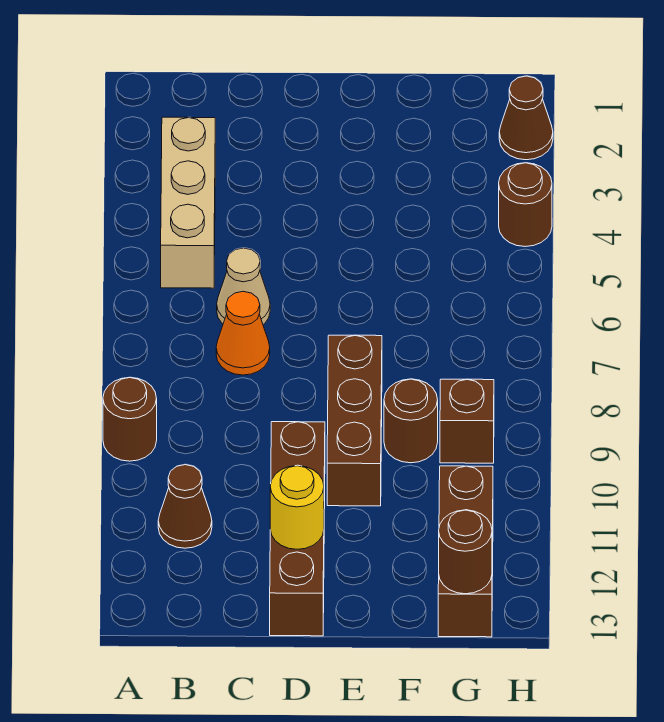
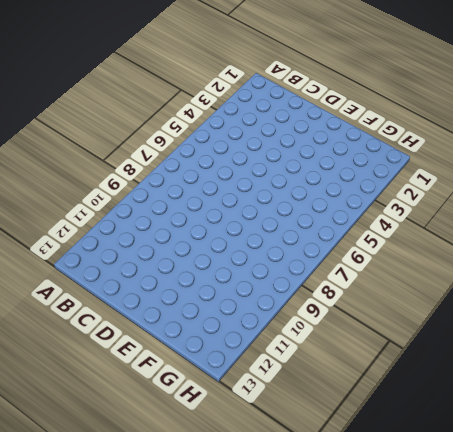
none -> brown 1x1 round brick [103,378,157,461]
none -> tan 1x3 brick [161,117,215,288]
none -> brown 1x1 cone [158,465,212,548]

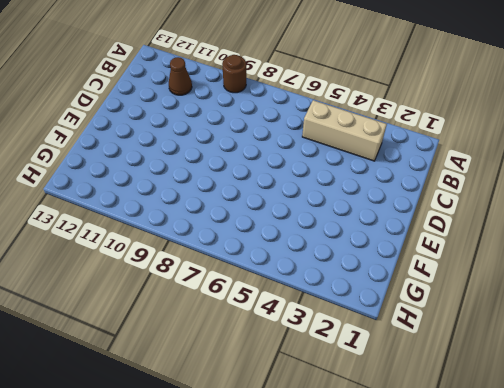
none -> tan 1x1 cone [217,248,270,324]
none -> orange 1x1 cone [216,291,270,375]
none -> brown 1x4 brick [270,422,325,636]

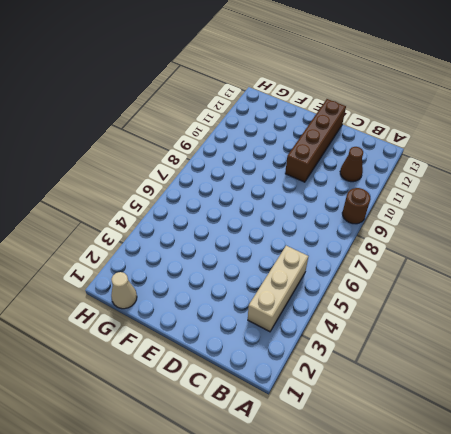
tan 1x1 cone [111,272,137,309] -> tan 1x1 cone moved to [217,248,270,324]
none -> orange 1x1 cone [216,291,270,375]
none -> brown 1x3 brick [327,335,382,506]
none -> brown 1x1 round brick [384,379,438,463]

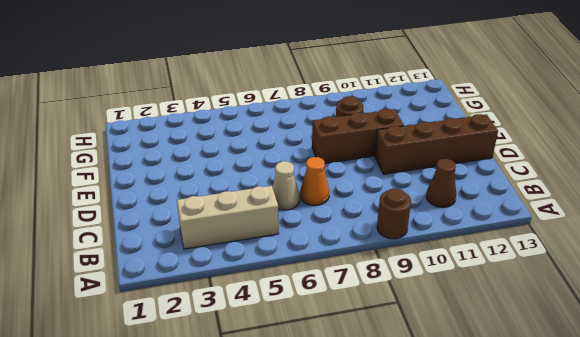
none -> brown 1x1 brick [440,379,494,463]
none -> brown 1x3 brick [438,466,493,637]
none -> brown 1x1 cone [499,76,553,160]

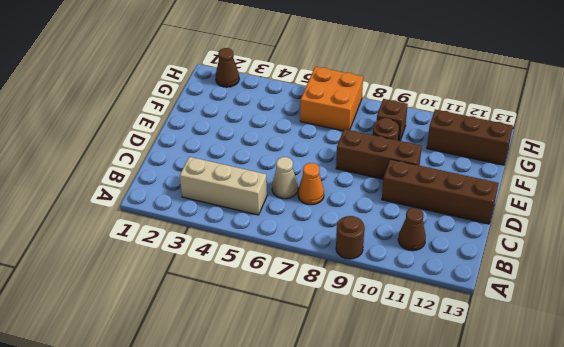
orange 2x2 brick [300,67,363,131] -> none
none -> brown 1x1 round brick [499,163,552,247]
none -> yellow 1x1 round brick [270,466,324,549]
none -> brown 1x1 round brick [439,510,492,594]

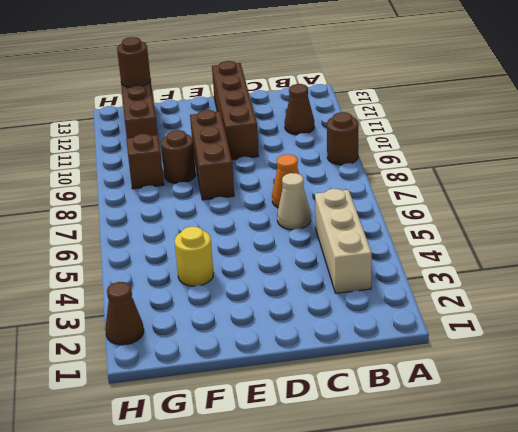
yellow 1x1 round brick [175,227,213,286] -> yellow 1x1 round brick moved to [270,466,324,549]
none -> brown 1x1 round brick [499,163,552,247]

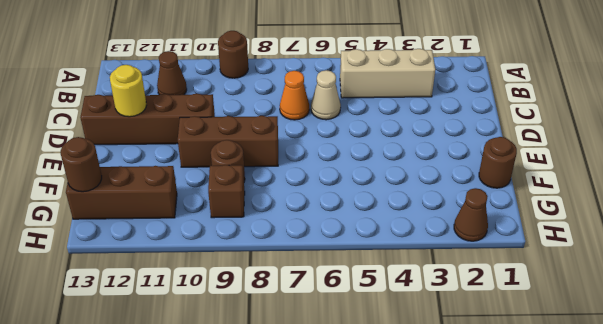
brown 1x1 round brick [479,137,517,188] -> brown 1x1 round brick moved to [499,163,552,247]

